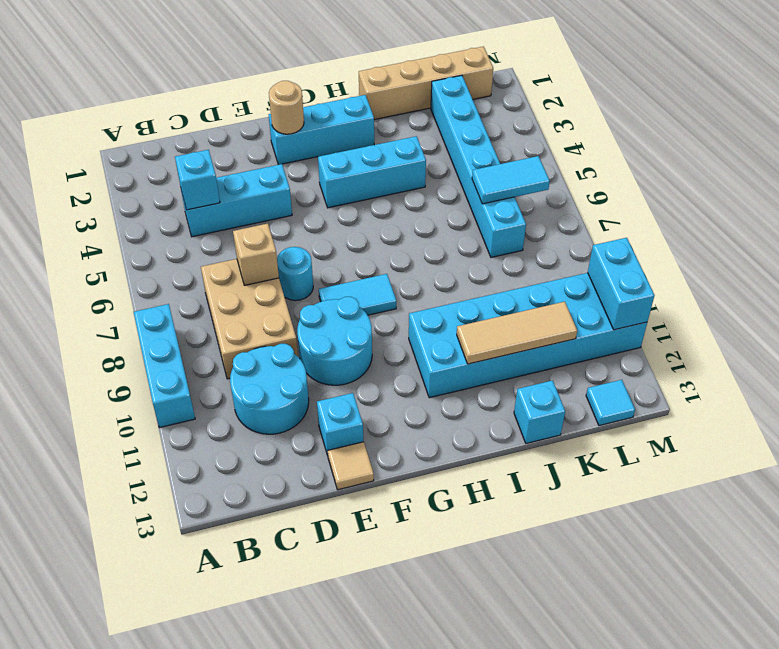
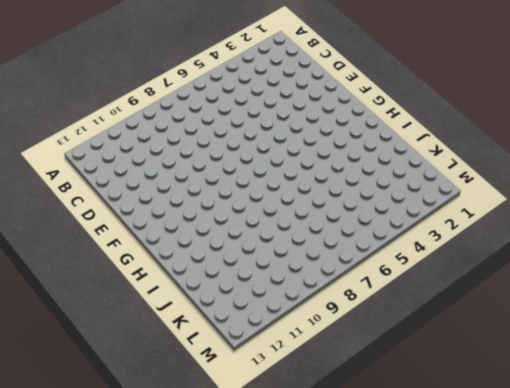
none -> cyan 1x3 brick [134,304,195,428]
none -> cyan 1x3 brick [181,164,292,237]
none -> tan 2x3 brick [201,259,298,379]

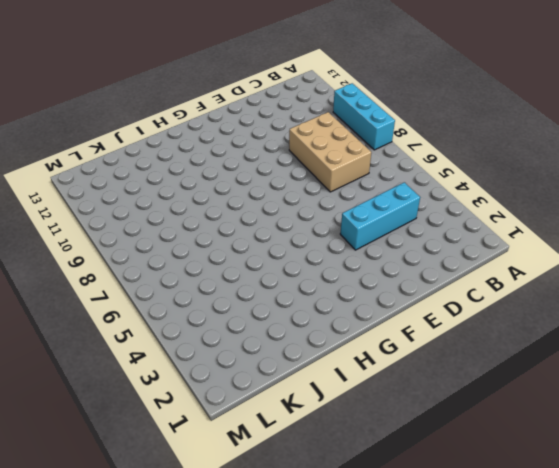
none -> cyan 2x2 round brick [230,344,309,434]
none -> cyan 1x1 round brick [277,247,313,300]
none -> cyan 2x2 round brick [297,297,372,385]

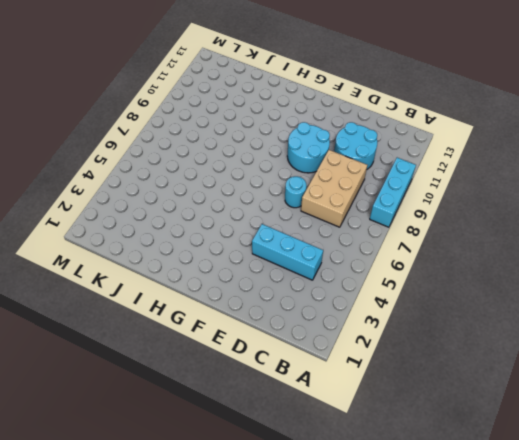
none -> cyan 1x1 brick [317,393,363,456]
none -> tan 1x1 tile [328,442,374,490]
none -> cyan 1x3 brick [269,95,374,165]

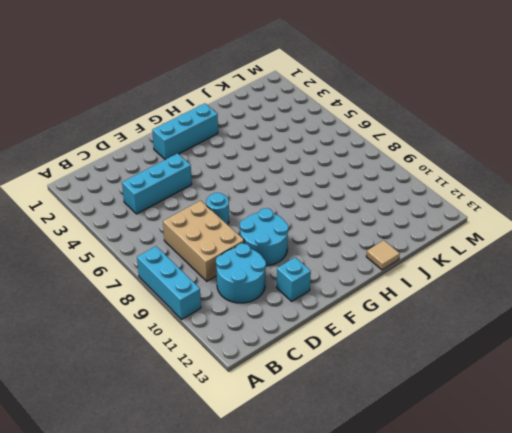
tan 1x1 tile [366,240,400,270] -> tan 1x1 tile moved to [328,442,374,490]
none -> cyan 1x2 tile [319,274,396,315]
none -> cyan 1x3 brick [318,136,426,208]
none -> cyan 2x6 brick [409,273,647,398]

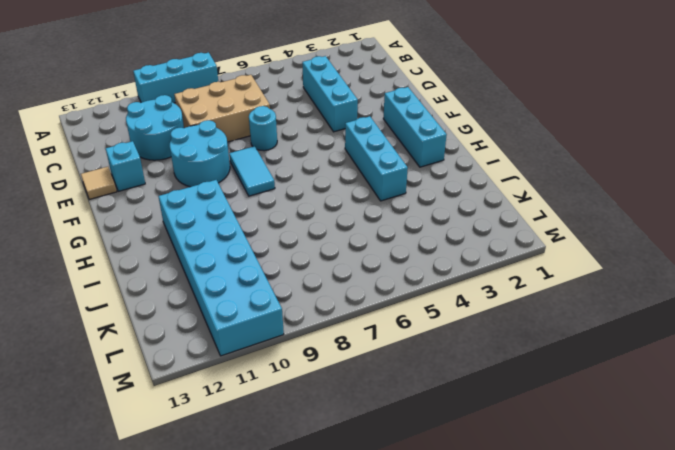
none -> tan 1x4 brick [359,47,493,120]
none -> cyan 1x1 brick [514,381,565,443]
none -> cyan 1x6 brick [431,75,526,257]

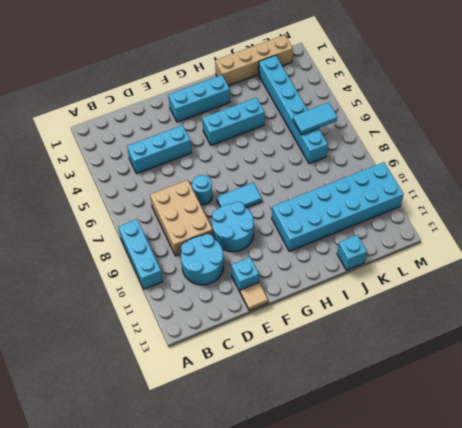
none -> cyan 1x1 tile [586,380,635,426]
none -> cyan 1x1 brick [175,150,220,210]
none -> tan 1x1 brick [233,224,279,285]

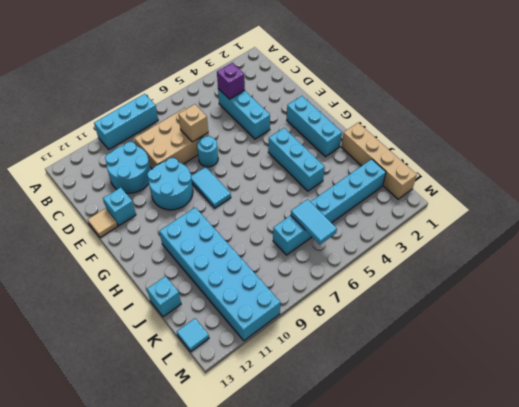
purple 1x1 brick [217,63,245,99] -> cyan 1x1 brick [175,150,220,210]
none -> tan 1x1 round brick [269,81,304,134]
none -> tan 1x3 tile [457,302,577,364]
none -> cyan 1x2 brick [588,238,654,330]

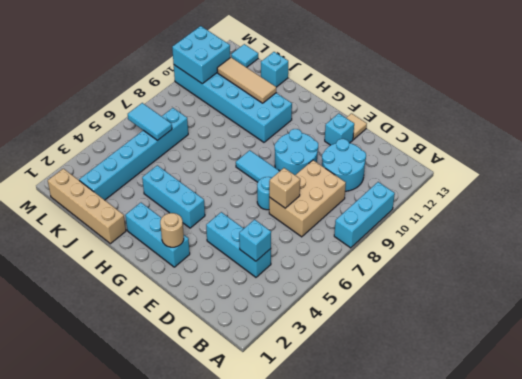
cyan 2x2 brick [172,26,230,84] -> cyan 1x2 brick [588,238,654,330]

